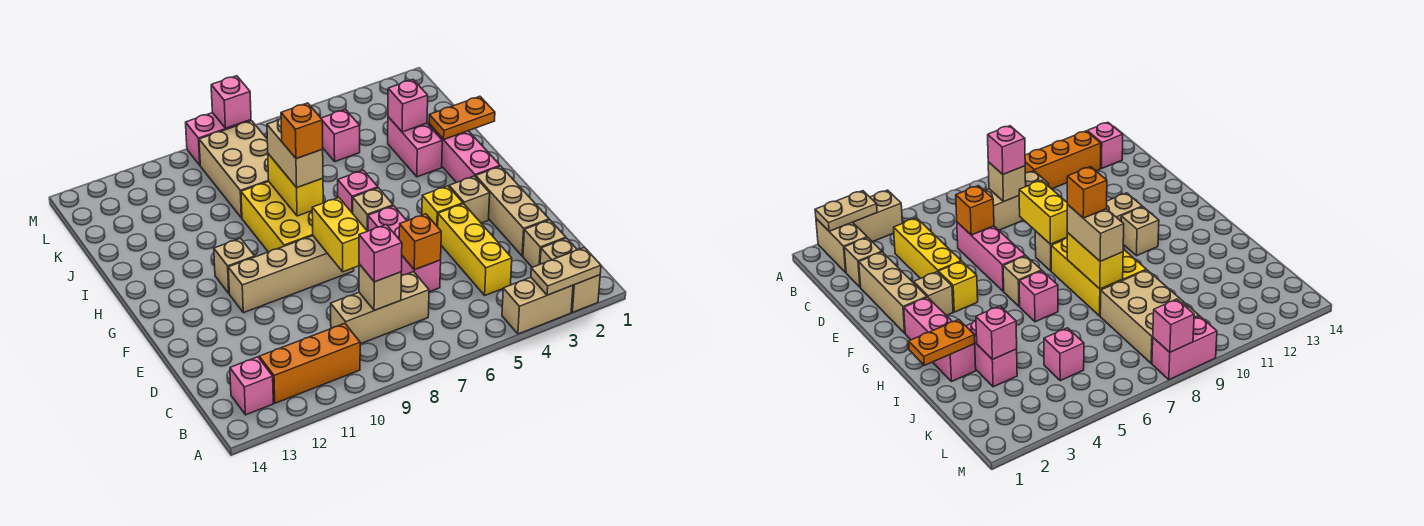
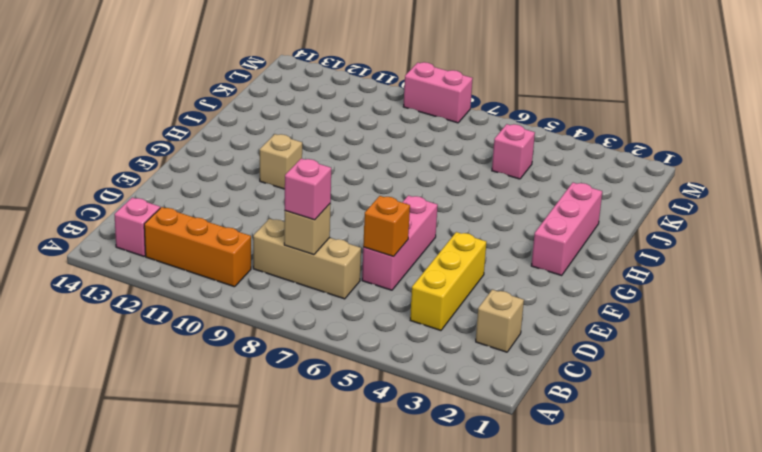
none -> tan 1x2 brick [540,238,600,313]
none -> tan 1x2 brick [502,277,573,334]
none -> tan 1x3 brick [476,166,549,256]
none -> tan 1x1 brick [449,176,490,223]

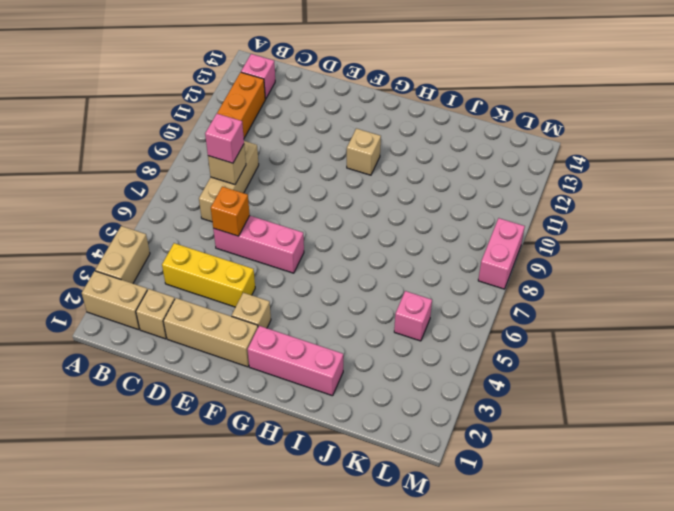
none -> yellow 1x1 brick [422,186,463,227]
none -> tan 1x4 brick [228,236,354,313]
none -> tan 1x1 brick [353,188,393,231]
none -> yellow 2x3 brick [241,181,313,252]

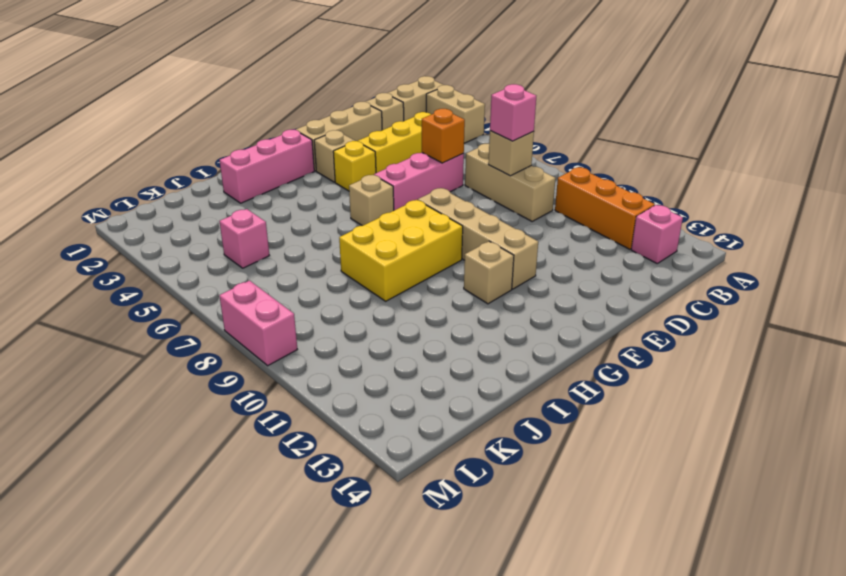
none -> pink 1x1 brick [338,170,378,213]
none -> pink 1x2 brick [388,117,442,177]
none -> tan 2x3 brick [199,121,269,218]
none -> tan 1x2 plate [531,247,601,295]

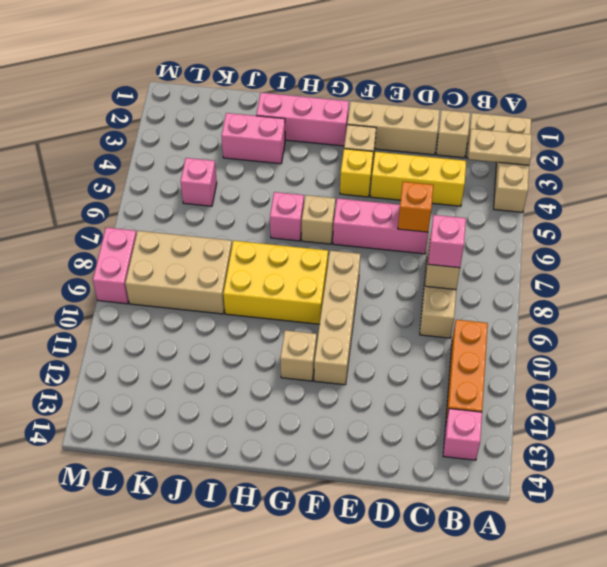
tan 1x2 plate [468,129,532,165] -> tan 1x2 plate turned to [531,247,601,295]
none -> yellow 1x2 brick [312,198,367,272]
none -> yellow 1x2 brick [268,154,323,216]
none -> orange 1x2 plate [429,96,495,139]
none -> pink 1x1 brick [388,80,428,132]

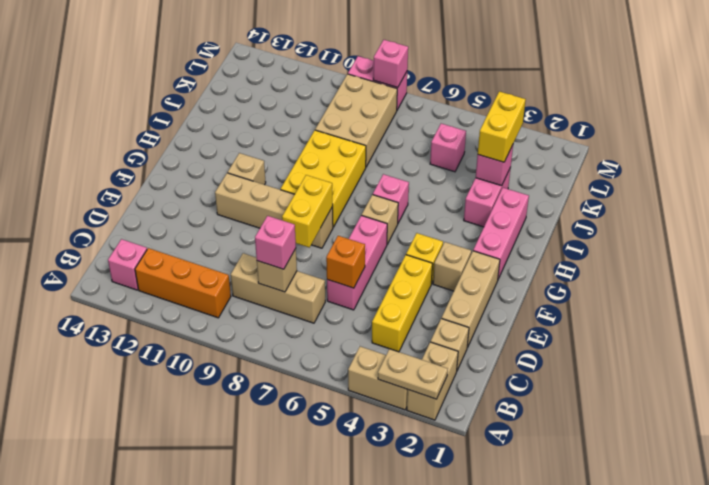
yellow 1x2 brick [478,91,526,162] -> yellow 1x2 brick moved to [268,154,323,216]
none -> orange 1x2 plate [429,96,495,139]
none -> tan 1x2 brick [267,119,323,188]
none -> orange 1x1 brick [281,103,323,159]

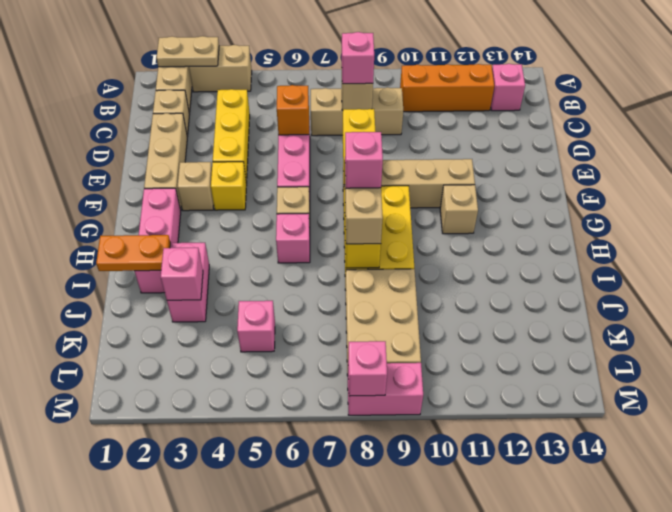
pink 1x1 brick [345,132,383,188] -> orange 1x1 brick [281,103,323,159]

